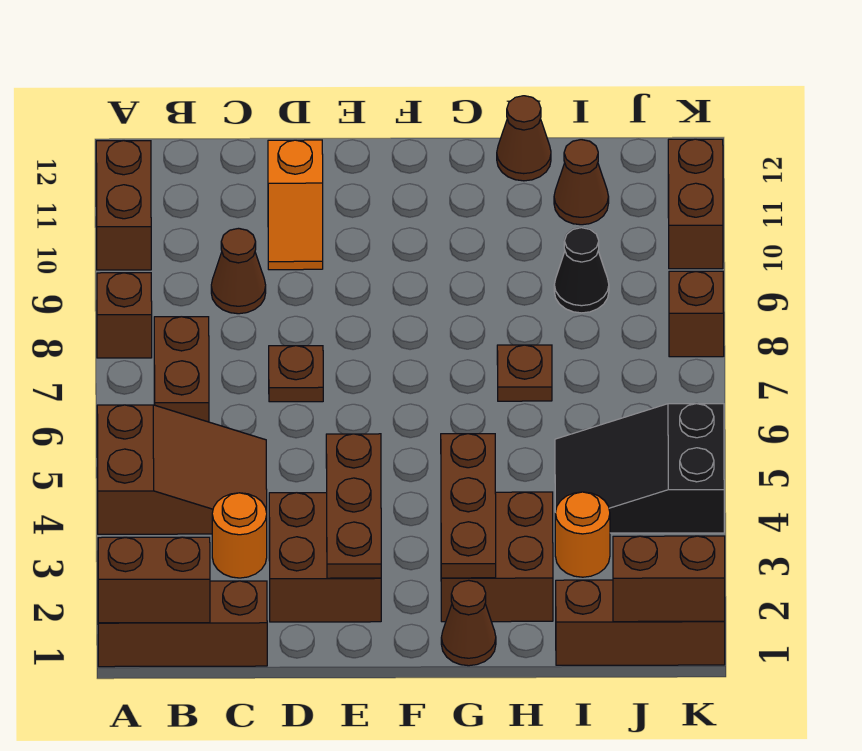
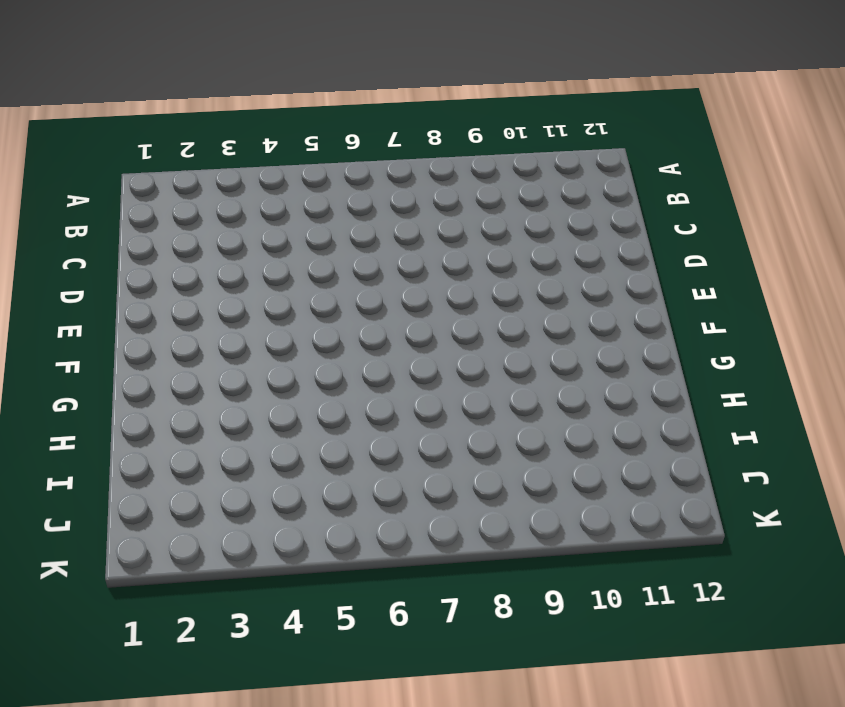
none -> brown 1x3 brick [98,581,267,667]
none -> brown 2x3 slope [97,405,267,534]
none -> brown 1x1 brick [97,273,152,358]

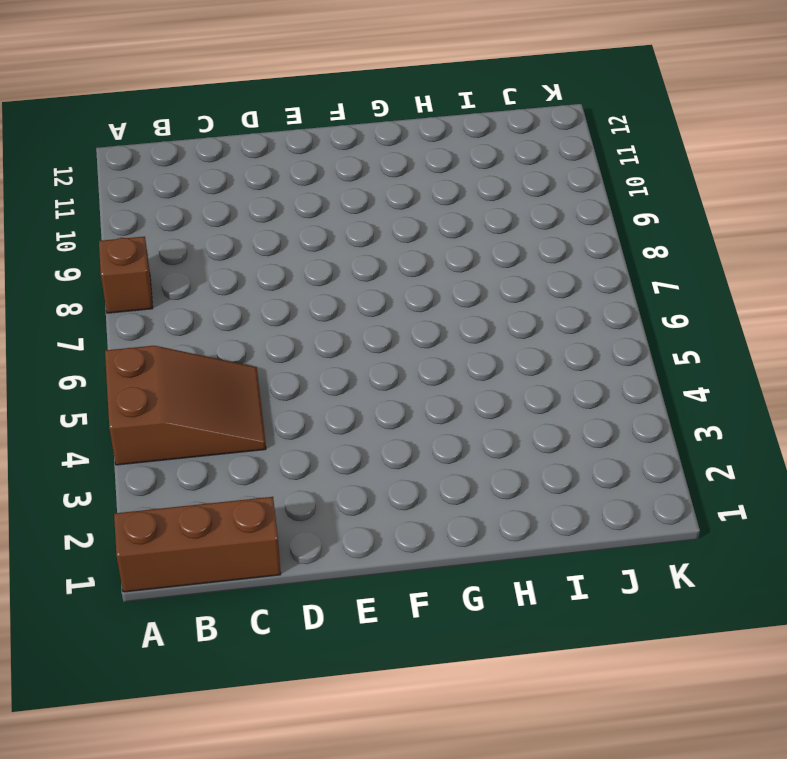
none -> brown 1x2 brick [96,141,151,270]
none -> brown 1x2 brick [154,317,209,422]
none -> orange 1x1 round brick [212,493,267,578]

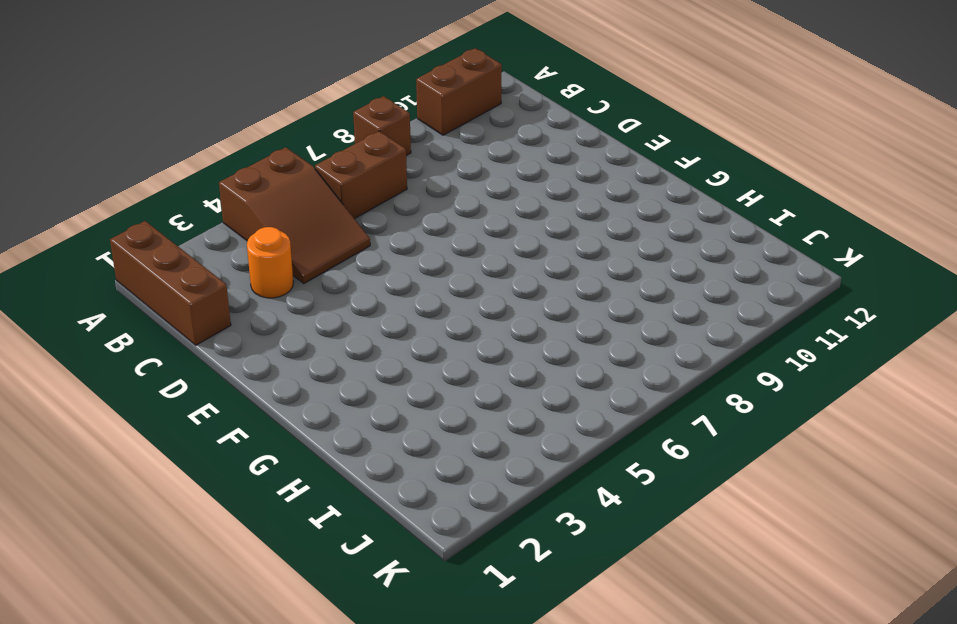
none -> brown 1x1 cone [211,228,266,314]
none -> brown 2x2 brick [269,493,381,622]
none -> brown 1x1 plate [269,346,323,402]

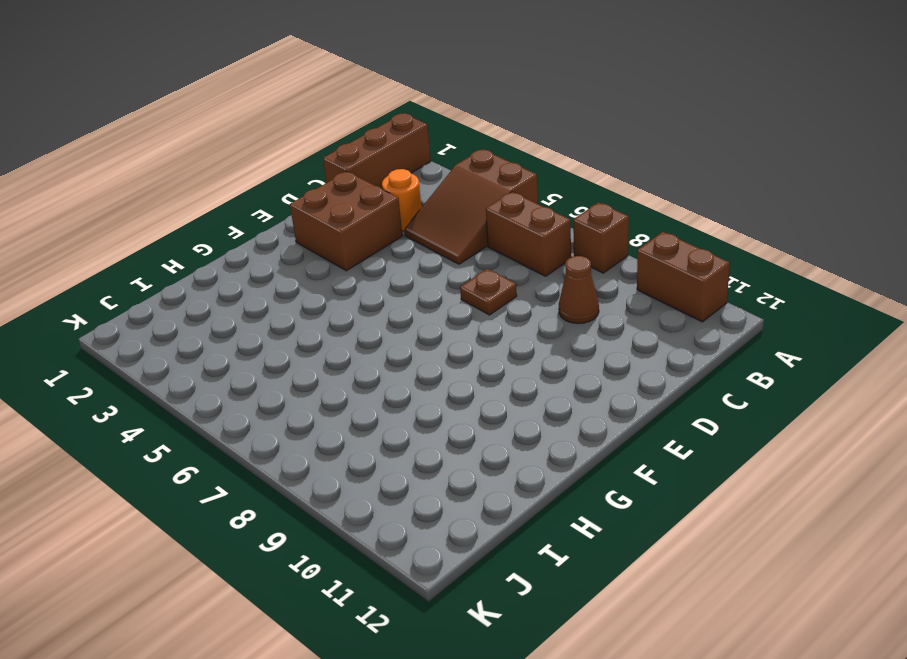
none -> orange 1x2 slope [268,140,323,270]
none -> brown 1x1 cone [441,580,496,666]
none -> brown 2x2 brick [441,492,553,622]

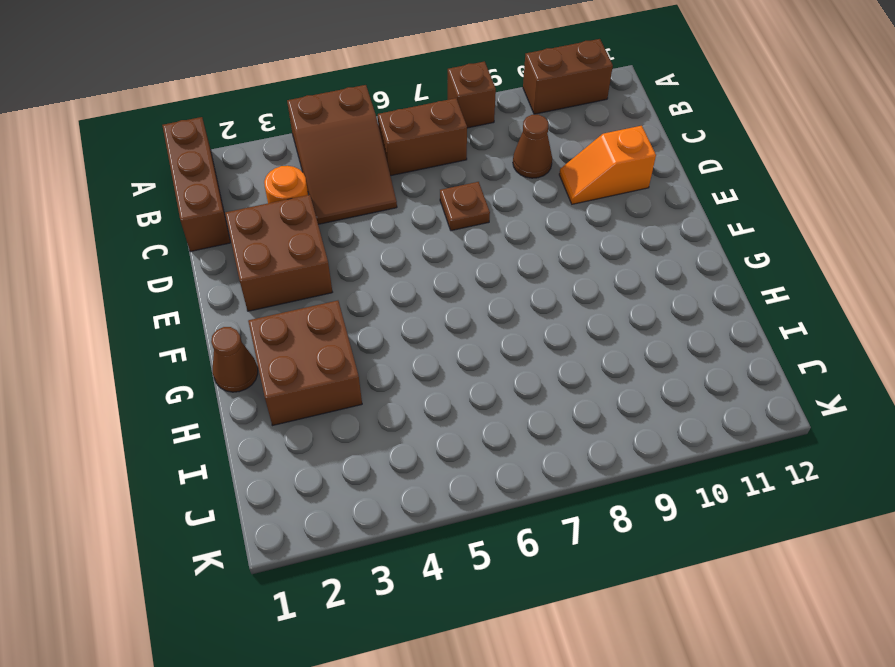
none -> brown 1x1 plate [497,345,552,401]
none -> brown 1x1 cone [497,96,551,181]
none -> brown 1x3 brick [556,580,725,665]

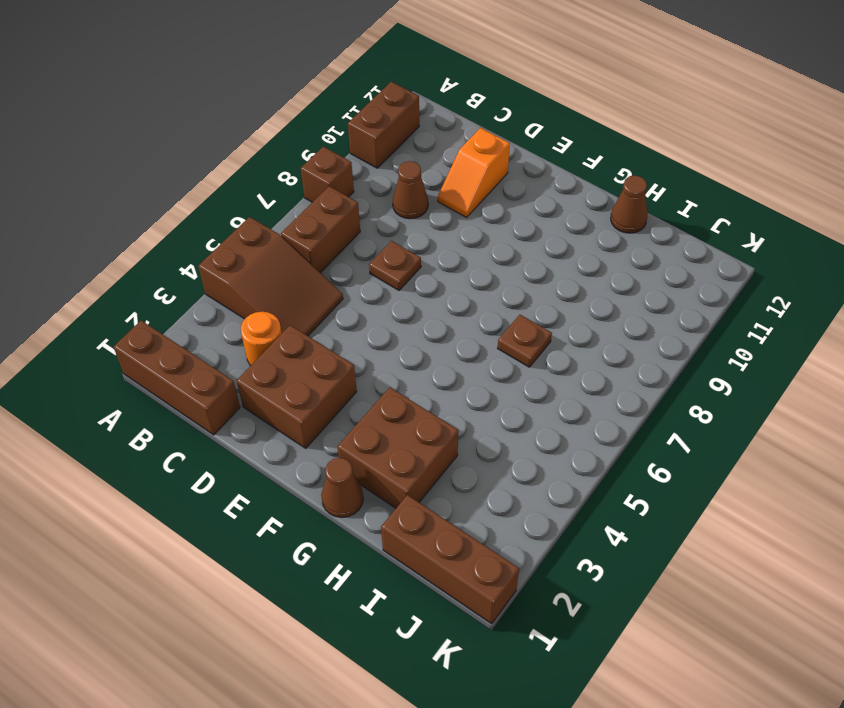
none -> orange 1x1 round brick [555,492,610,577]
none -> black 2x3 slope [555,404,724,533]
none -> black 1x1 cone [554,228,609,313]

